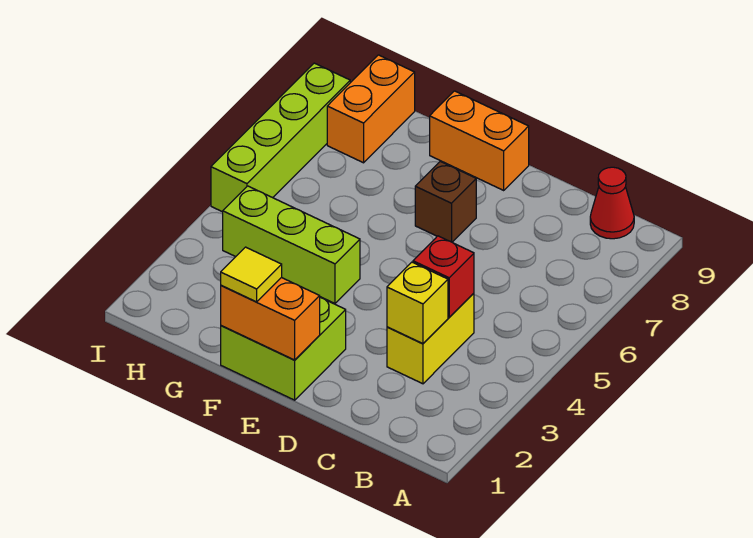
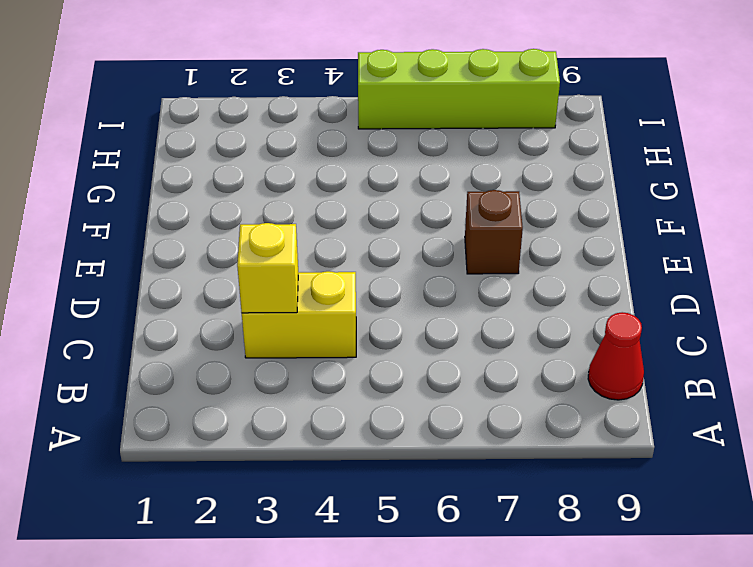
none -> lime 2x2 brick [221,298,346,400]
none -> orange 1x2 brick [430,91,529,190]
none -> lime 1x3 brick [223,186,360,303]

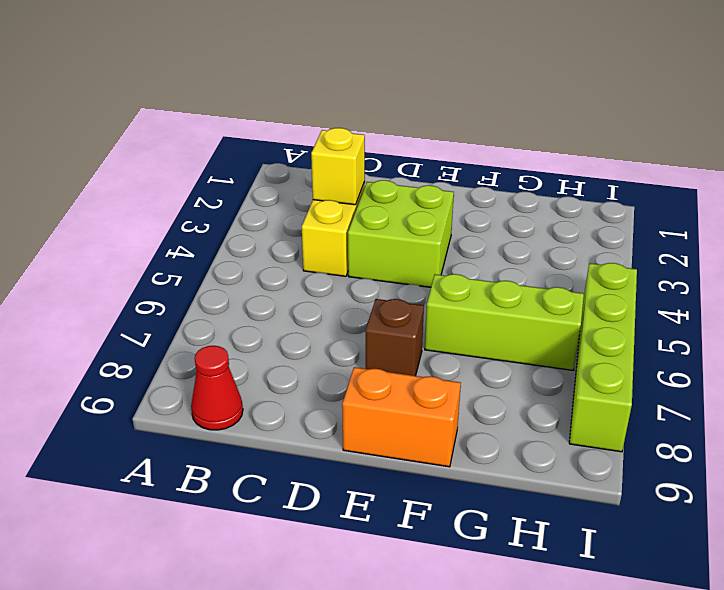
lime 2x2 brick [348,180,454,287] -> lime 2x2 brick moved to [221,298,346,400]
lime 1x3 brick [425,274,584,370] -> lime 1x3 brick moved to [223,186,360,303]
none -> orange 1x2 brick [327,55,415,163]
none -> red 1x1 brick [413,236,474,317]
none -> orange 1x2 brick [221,277,320,360]

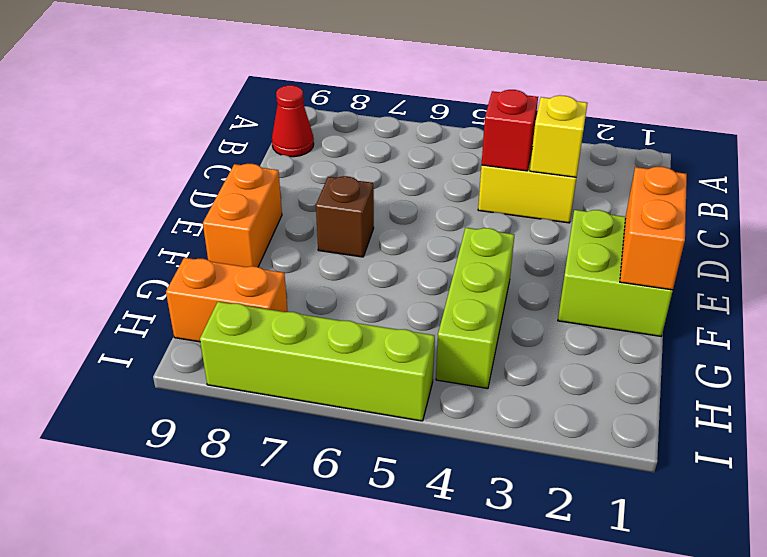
none -> yellow 1x1 tile [221,247,282,302]

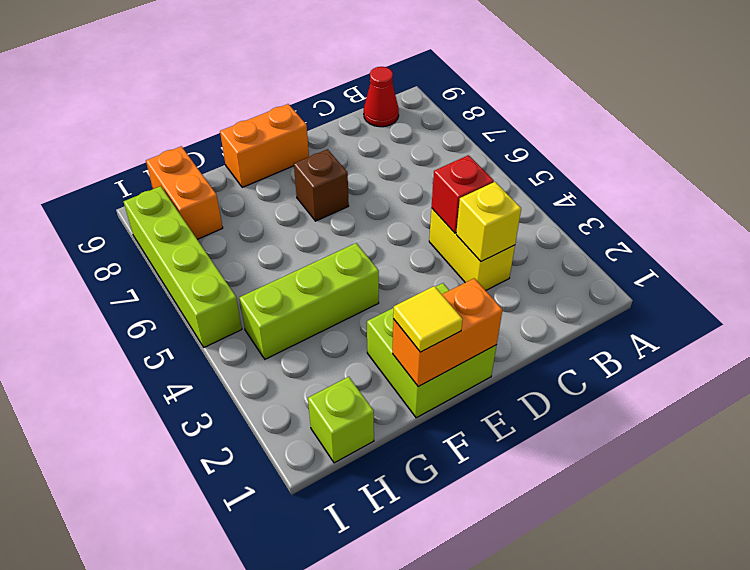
lime 1x1 brick [308,377,374,463] -> none

